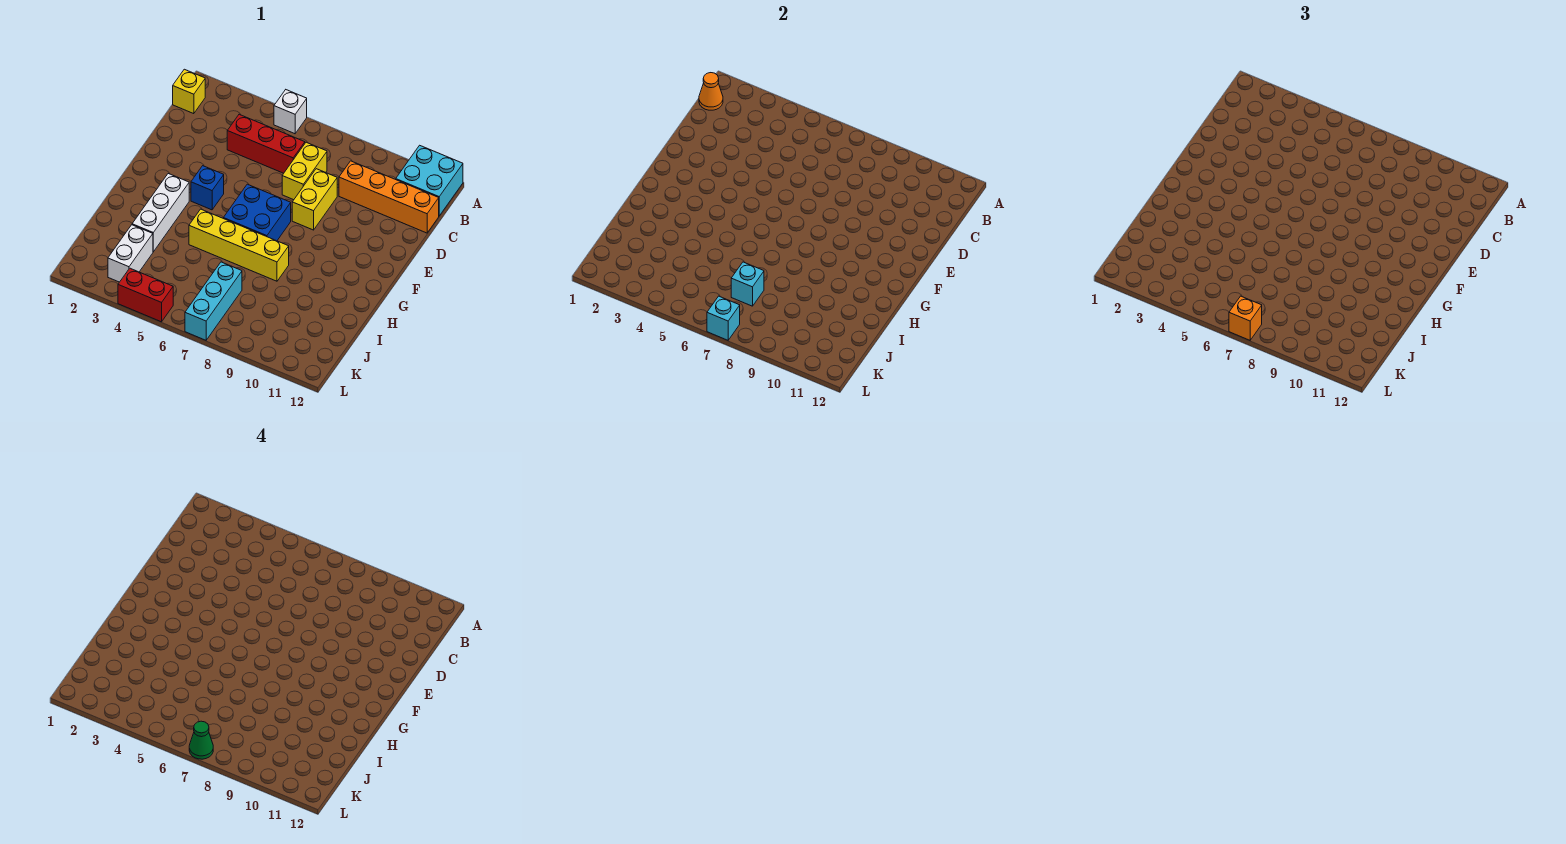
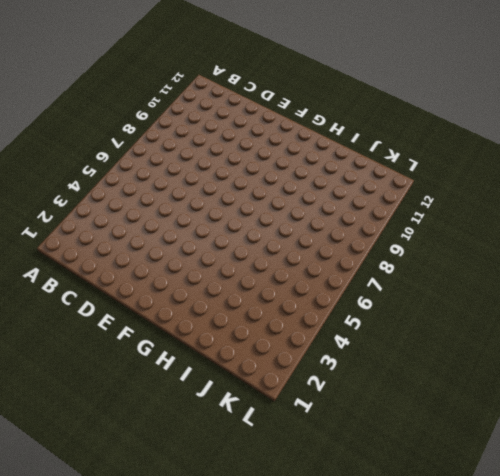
none -> white 1x1 brick [274,90,307,134]
none -> cyan 2x2 brick [396,145,463,216]
none -> yellow 1x1 brick [173,69,205,114]

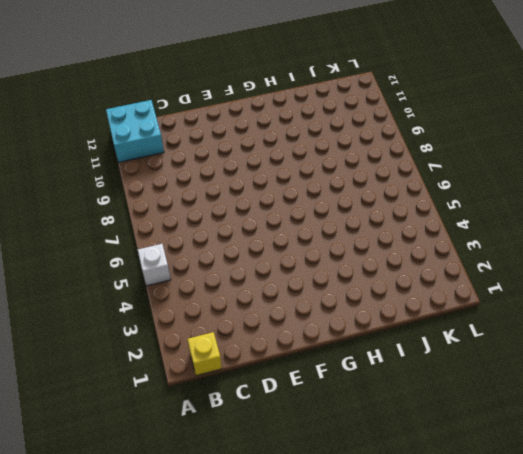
none -> red 1x3 brick [227,114,305,173]
none -> yellow 1x2 brick [282,142,327,200]
none -> orange 1x4 brick [339,161,439,233]

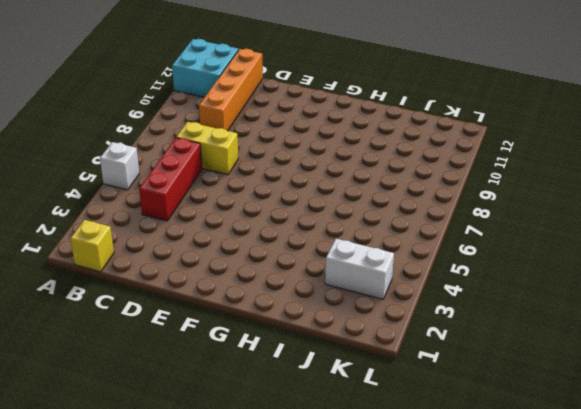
none -> yellow 1x2 brick [292,169,337,230]
none -> blue 1x1 brick [191,166,224,210]
none -> blue 2x2 brick [223,184,291,241]

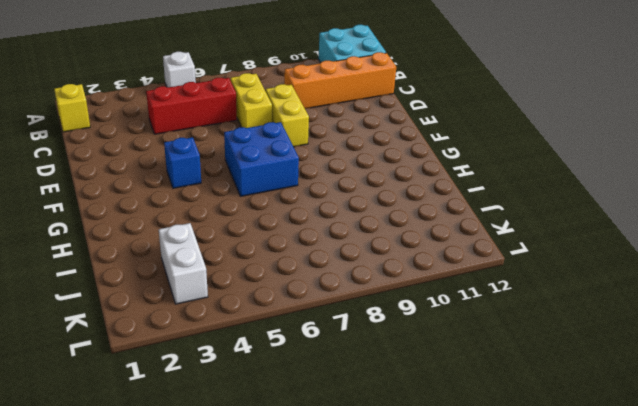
none -> white 1x3 brick [132,174,189,252]
none -> yellow 1x4 brick [189,209,289,281]
none -> cyan 1x3 brick [185,262,242,340]

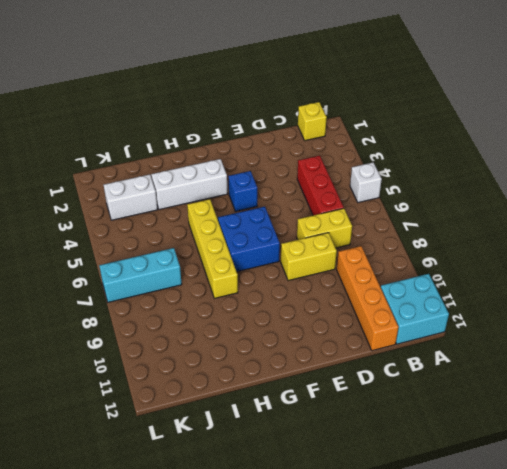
none -> red 1x2 brick [118,268,173,322]
none -> orange 1x1 cone [699,73,723,110]
none -> cyan 1x1 brick [731,262,764,306]

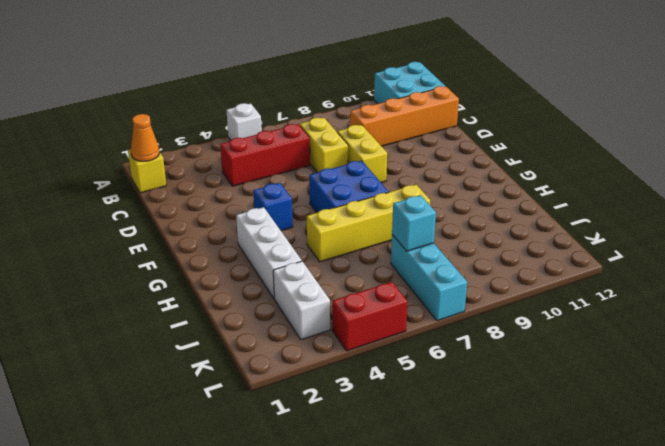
none -> cyan 1x1 brick [707,296,740,340]
none -> orange 1x1 brick [1229,296,1262,340]
none -> green 1x1 cone [189,721,213,759]

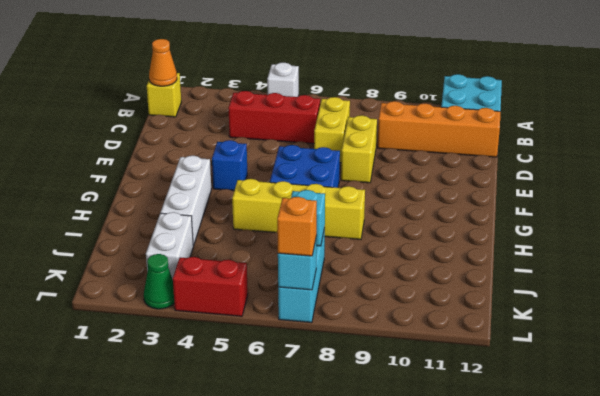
green 1x1 cone [144,254,174,309] -> green 1x1 cone moved to [189,721,213,759]

